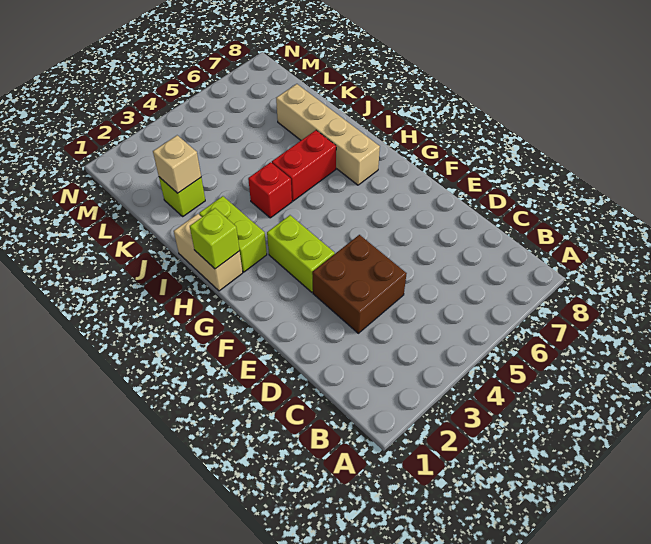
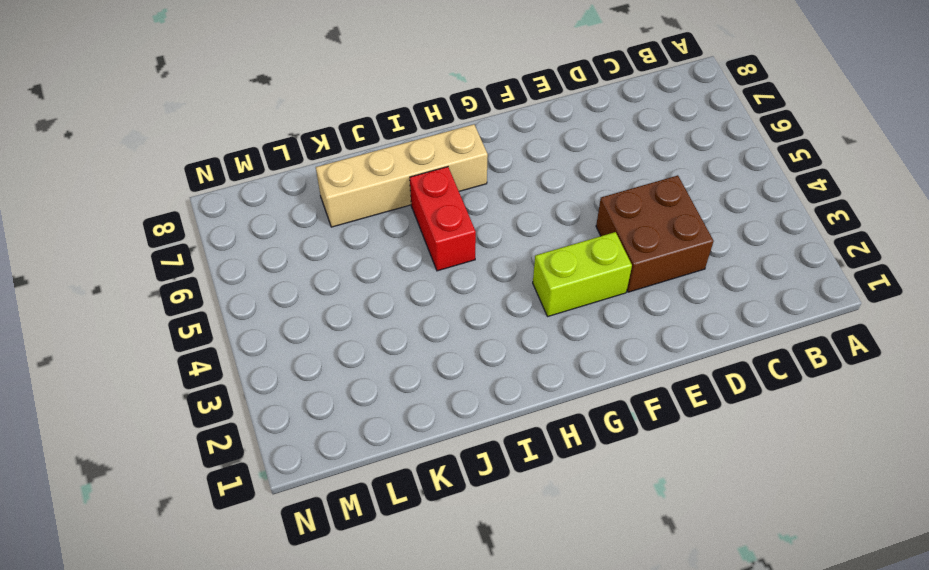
none -> tan 1x2 brick [174,214,243,291]
none -> lime 1x2 brick [199,196,267,272]

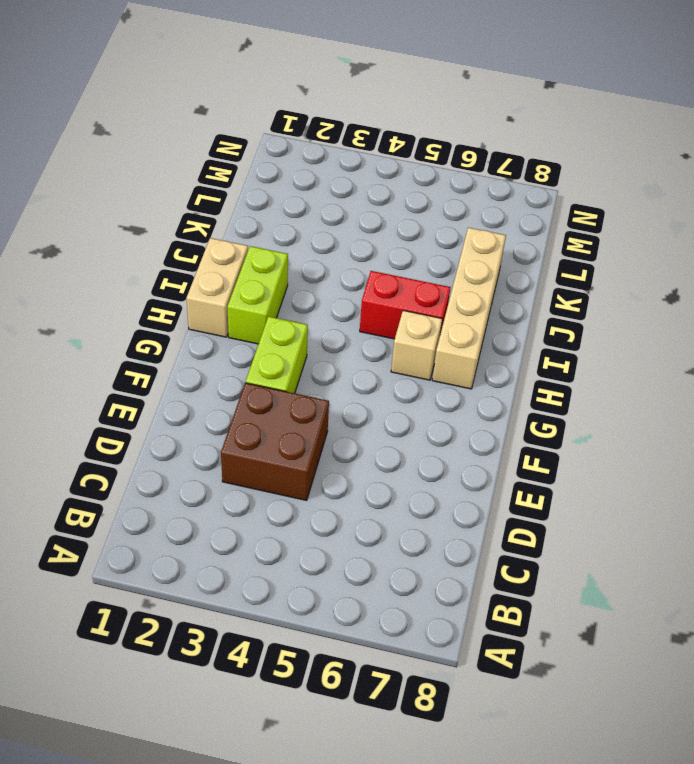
tan 1x1 brick [391,310,442,380] -> tan 1x1 brick moved to [153,135,201,193]
none -> red 1x1 brick [248,162,292,218]
none -> lime 1x1 brick [159,177,205,216]

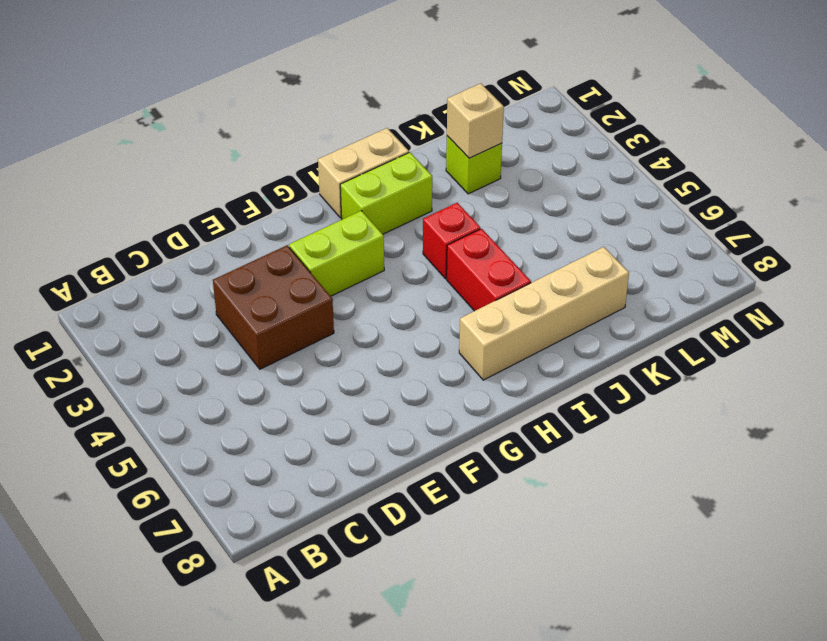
none -> lime 1x1 brick [190,208,240,269]

